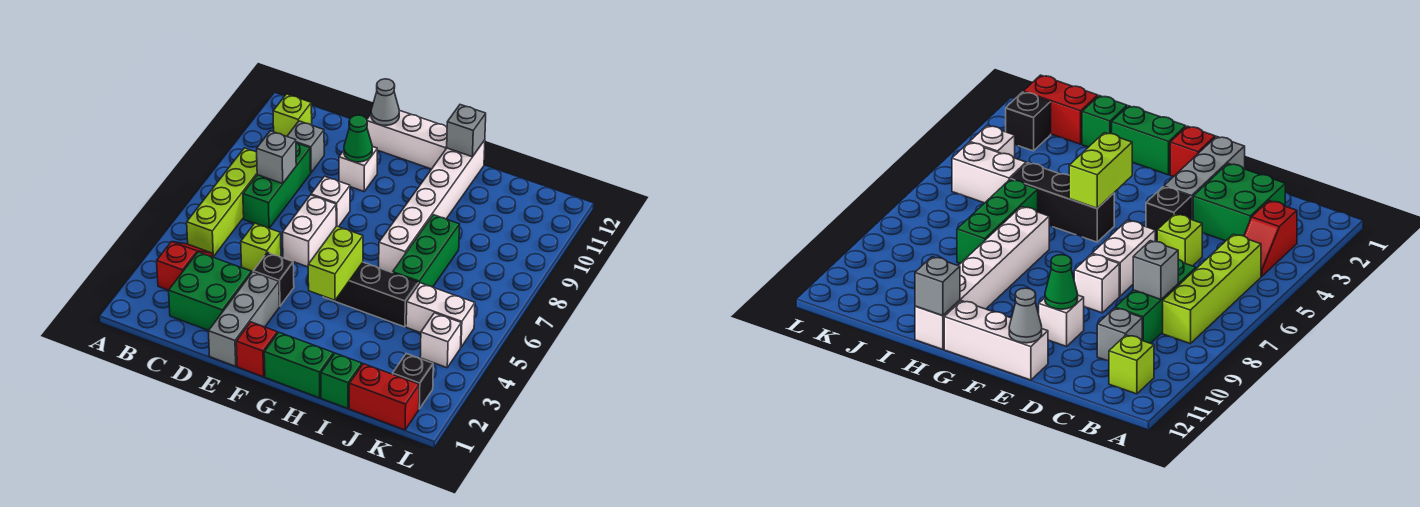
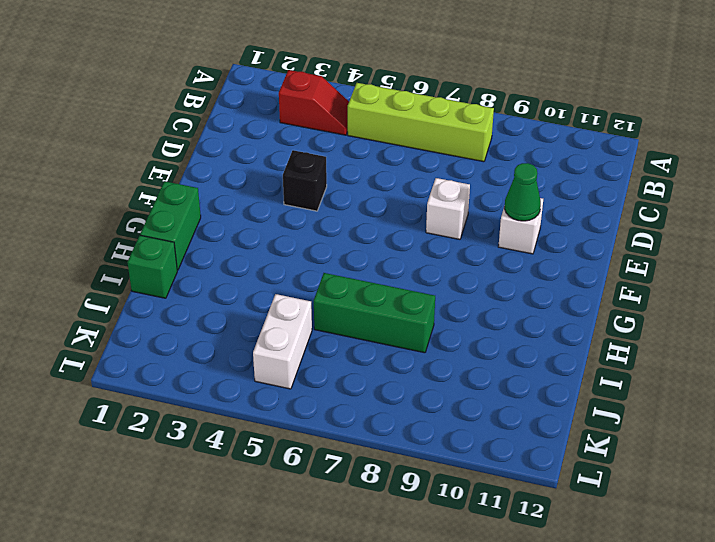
none -> lime 1x1 brick [273,94,312,136]
none -> green 2x2 brick [169,252,251,331]
none -> green 1x3 brick [243,143,311,228]

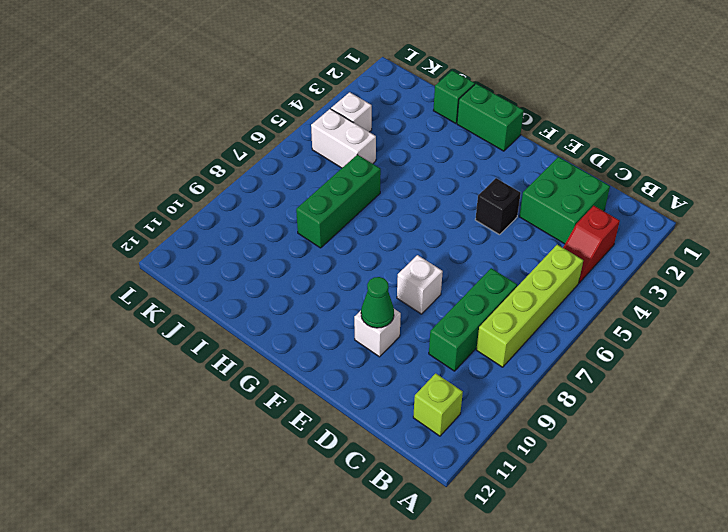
none -> grey 1x1 brick [287,121,324,172]
none -> lime 1x1 brick [241,223,281,271]
none -> grey 1x3 brick [208,272,279,366]

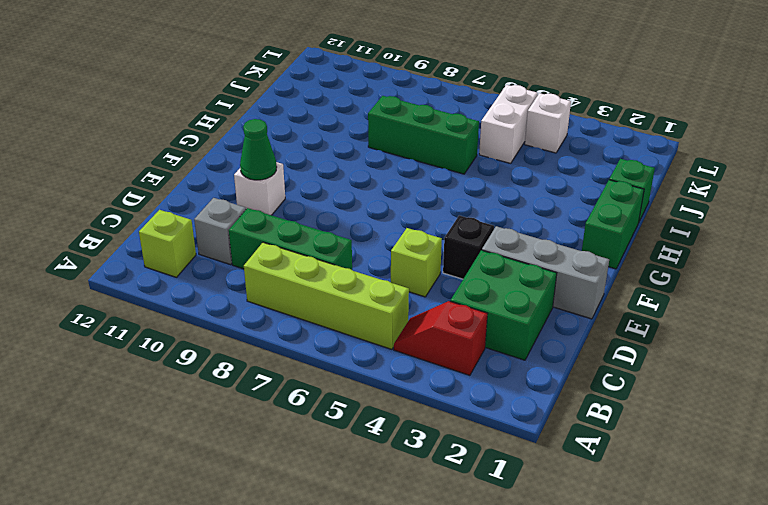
none -> white 1x2 brick [283,195,336,267]
none -> white 1x1 brick [311,176,350,227]
none -> white 1x3 brick [367,110,447,169]

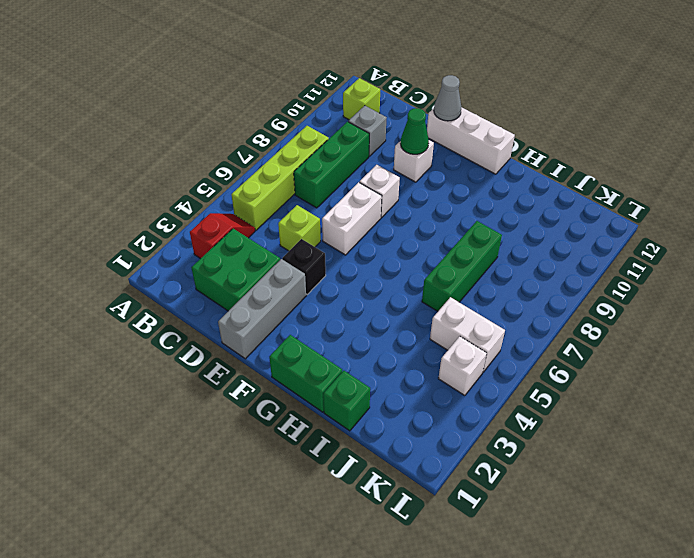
none -> red 1x1 brick [236,322,277,377]
none -> black 1x3 brick [323,262,419,327]
none -> white 1x6 brick [379,140,485,273]

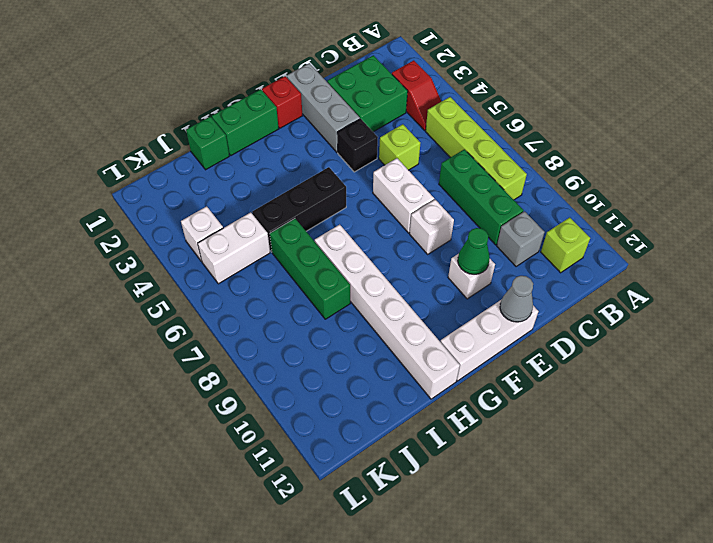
none -> red 1x2 brick [349,364,419,430]
none -> black 1x1 brick [393,354,433,409]
none -> grey 1x1 brick [257,131,296,184]

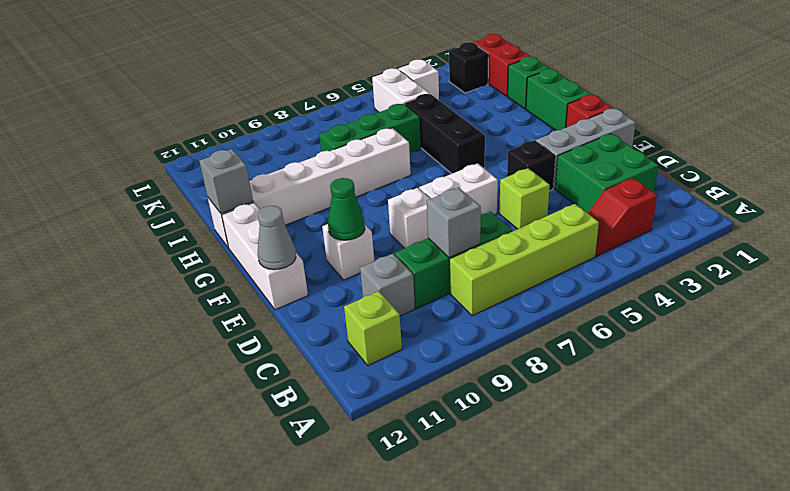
none -> lime 1x2 brick [308,226,363,300]

